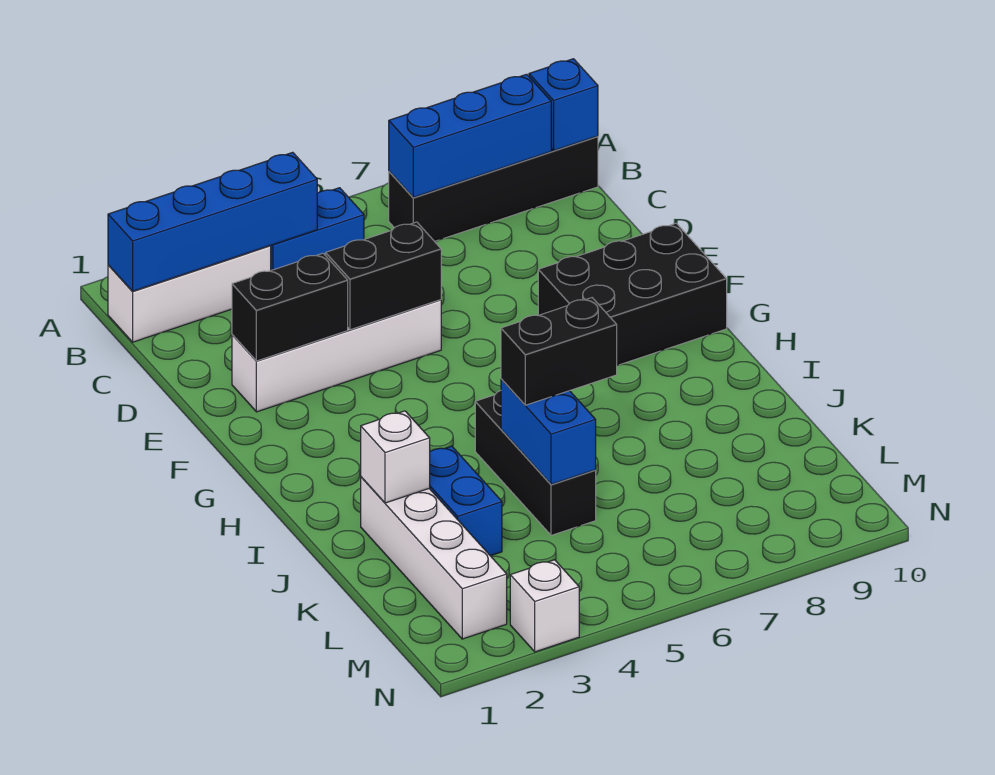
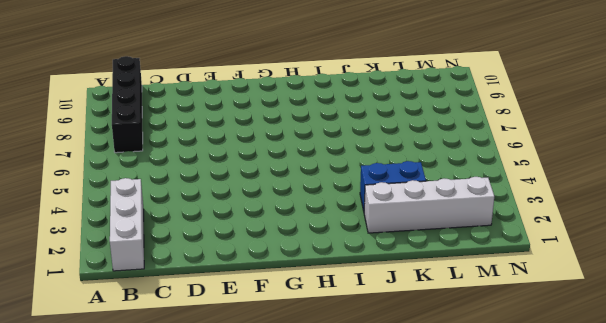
none -> blue 1x2 brick [271,188,364,270]
none -> white 1x4 brick [232,300,441,412]
none -> black 2x3 brick [538,223,727,365]

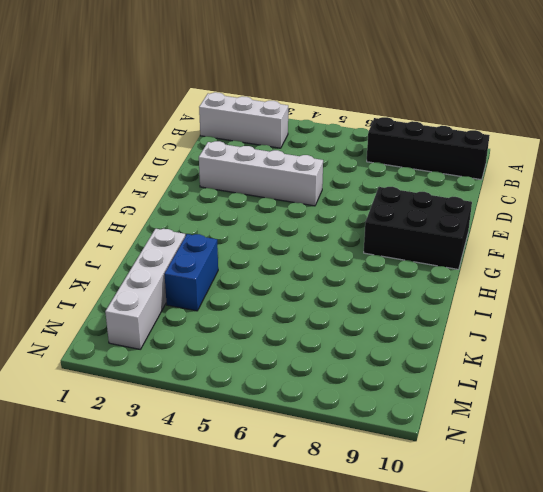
none -> blue 1x2 brick [271,188,364,270]
none -> black 1x3 brick [475,391,596,535]
none -> white 1x1 brick [510,560,579,652]

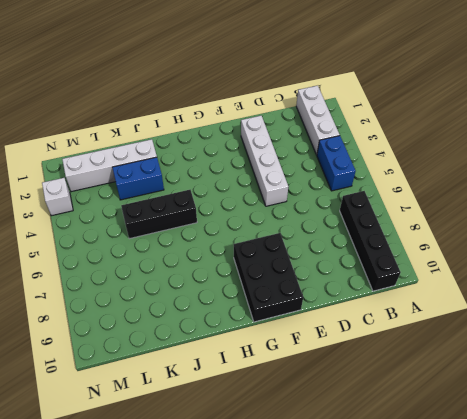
none -> blue 1x4 brick [108,152,317,291]
none -> blue 1x3 brick [389,74,551,198]
none -> blue 1x1 brick [529,59,598,151]

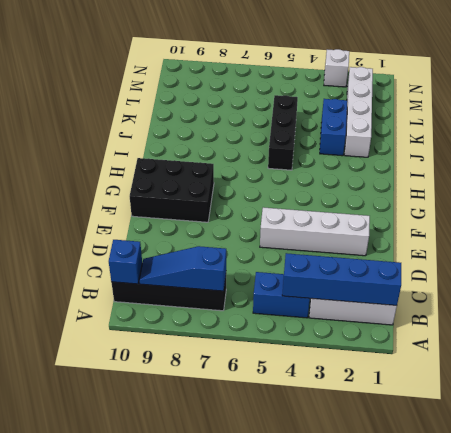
blue 1x3 slope [139,246,226,291] -> blue 1x3 brick [389,74,551,198]
none -> black 1x2 brick [232,253,348,361]
none -> black 1x2 brick [326,222,441,330]
none -> white 1x1 brick [361,411,430,503]

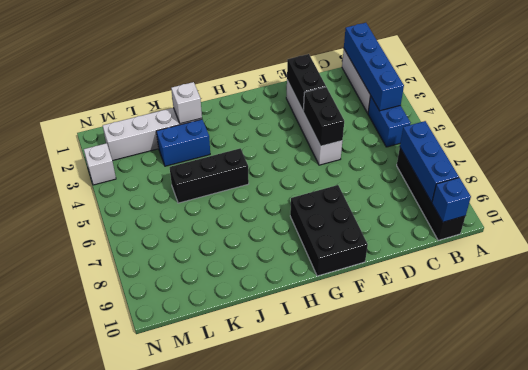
none -> blue 1x2 brick [501,379,596,485]
none -> black 1x2 brick [501,298,617,405]

